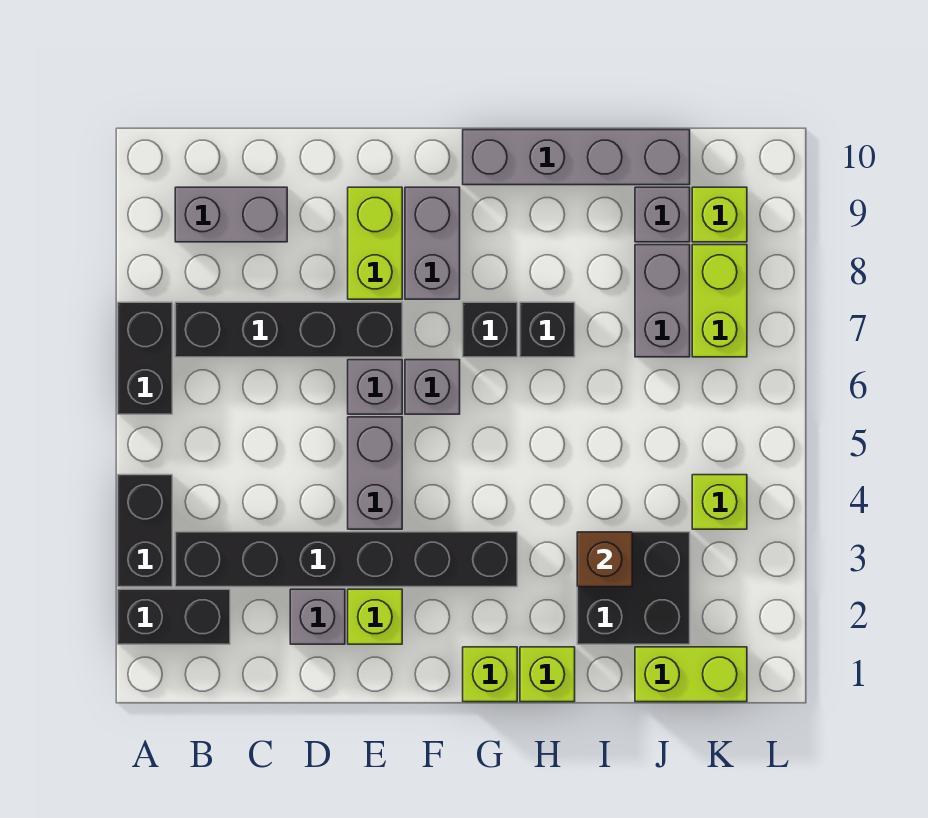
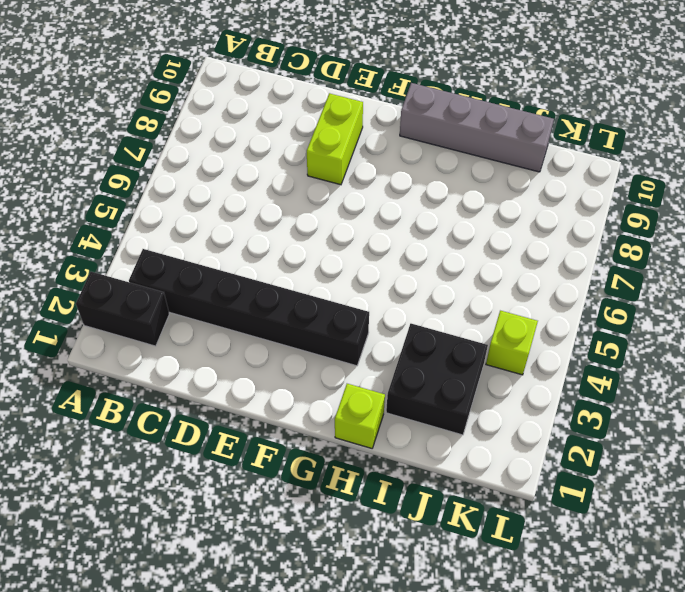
none -> black 1x2 brick [118,475,172,587]
none -> black 1x2 brick [118,302,172,414]
none -> black 1x4 brick [175,302,402,357]

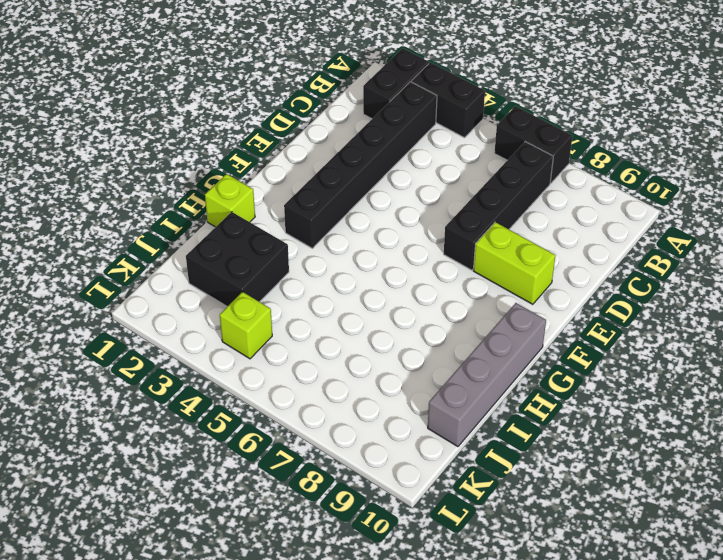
none -> grey 1x2 brick [175,187,287,242]
none -> grey 1x1 brick [290,589,345,644]
none -> lime 1x1 brick [348,589,402,644]

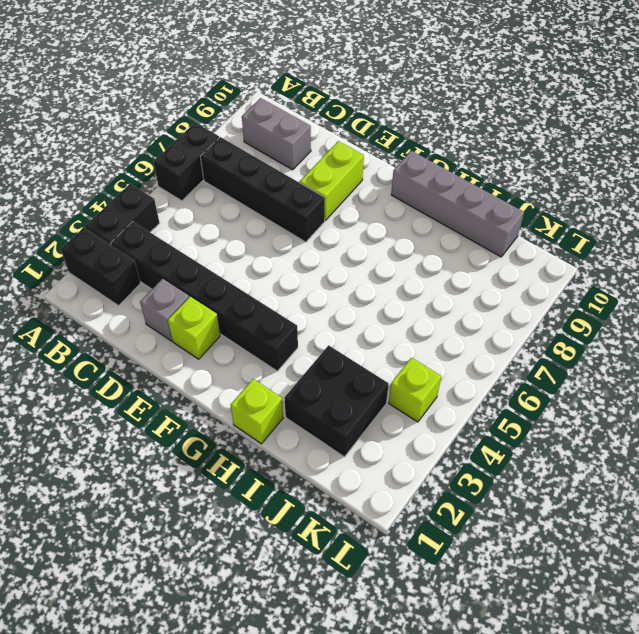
none -> grey 1x2 brick [348,417,402,529]
none -> grey 1x1 brick [348,360,402,414]
none -> grey 1x1 brick [405,360,460,414]

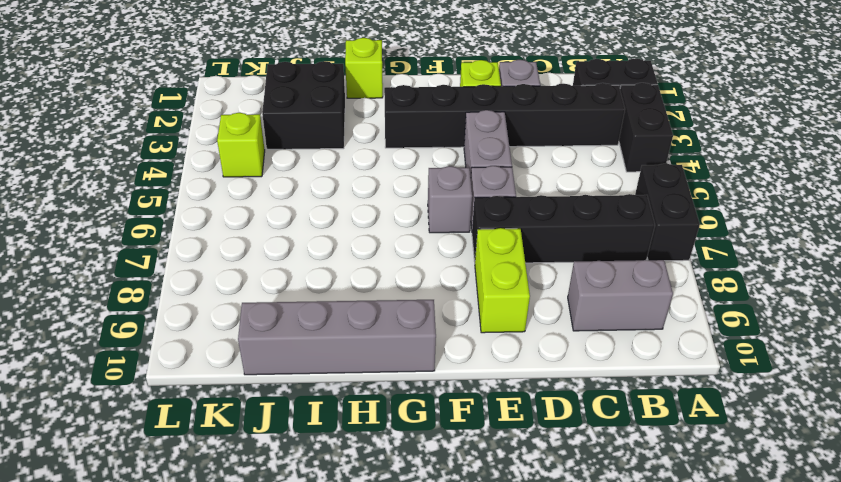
none -> grey 1x2 brick [405,187,460,299]
none -> lime 1x1 brick [463,647,517,702]
none -> black 1x1 brick [463,302,517,357]

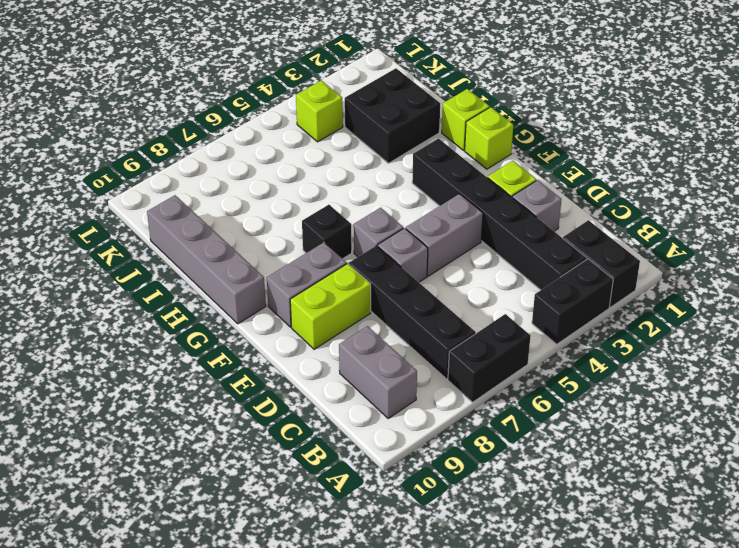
none -> black 1x1 brick [520,302,575,357]
none -> lime 1x2 brick [635,647,747,702]
none -> grey 1x2 brick [635,245,690,357]

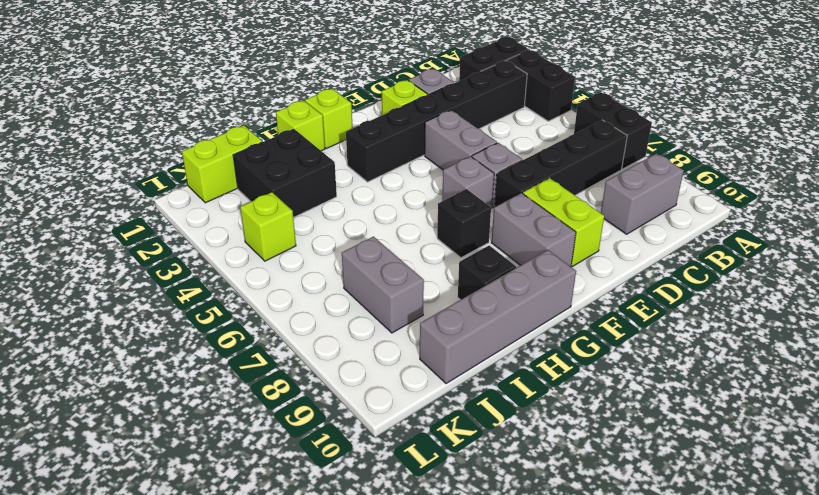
black 1x1 brick [458,246,516,300] -> black 1x1 brick moved to [520,302,575,357]
none -> grey 1x1 brick [635,187,690,242]
none -> lime 1x2 brick [692,245,747,357]
none -> lime 1x1 brick [692,187,747,242]

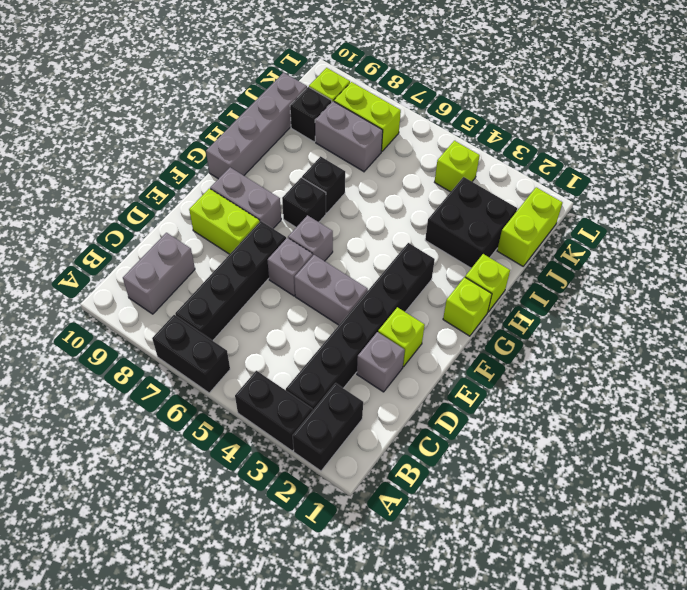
black 1x1 brick [290,87,332,142] -> grey 1x1 brick [635,187,690,242]
none -> brown 1x1 brick [577,532,632,587]

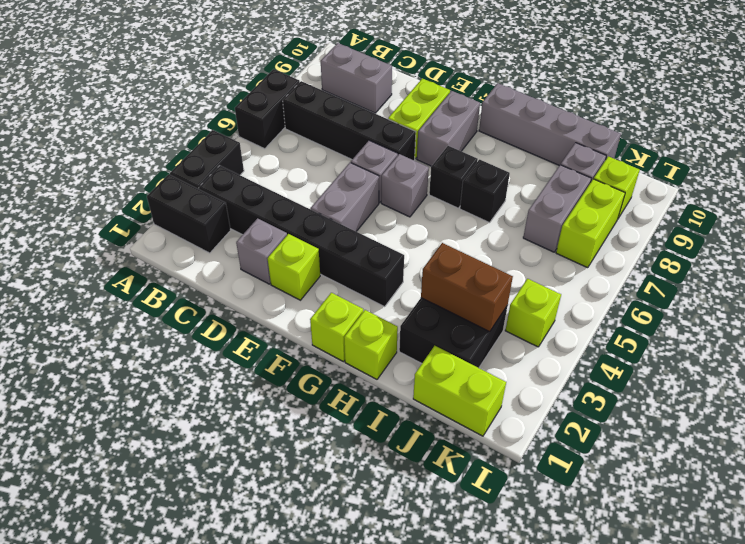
brown 1x2 brick [421,243,513,332] -> brown 1x1 brick [577,532,632,587]

